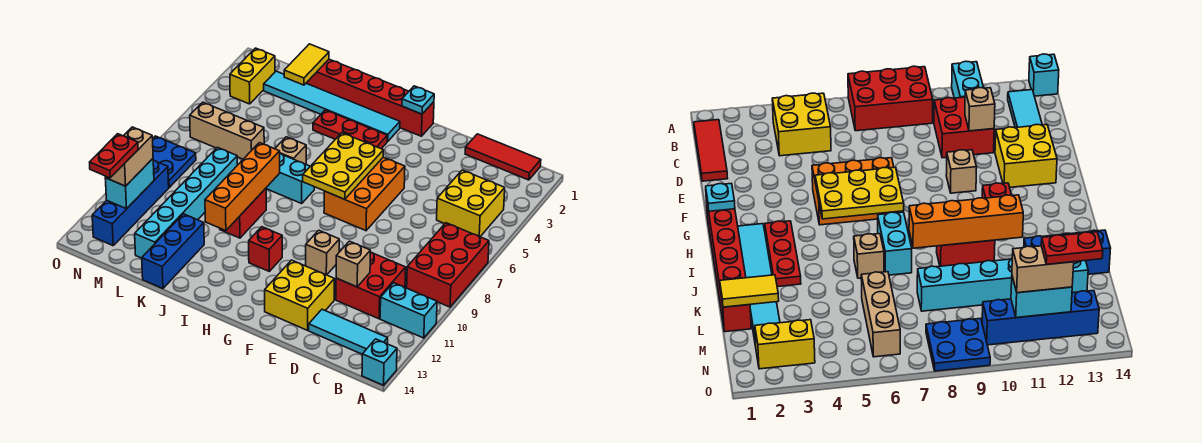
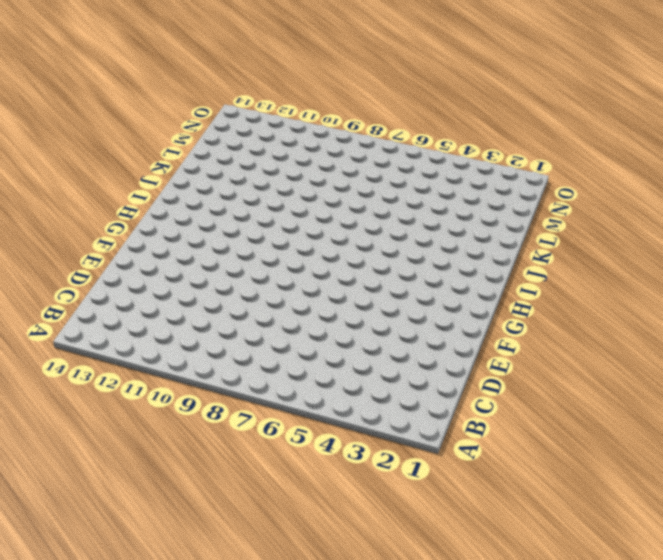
none -> red 2x3 brick [407,223,489,307]
none -> cyan 1x2 brick [380,283,437,338]
none -> cyan 1x1 brick [362,339,397,385]
none -> red 1x3 tile [465,134,541,180]

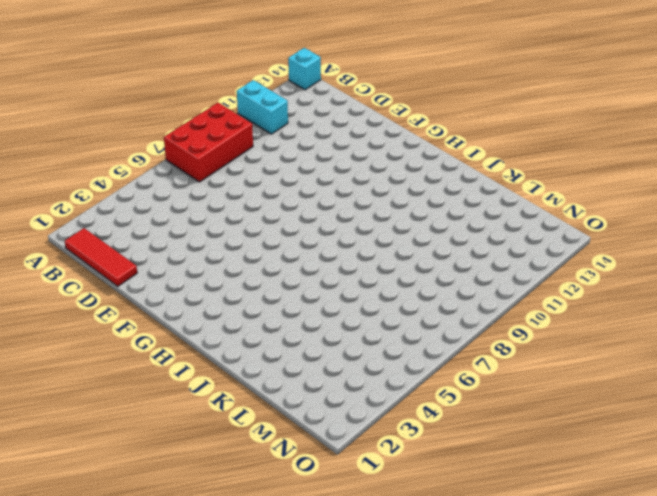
none -> yellow 2x2 brick [437,170,505,237]
none -> cyan 1x3 tile [309,309,388,354]
none -> red 2x2 brick [336,252,406,319]
none -> yellow 2x2 brick [265,260,334,330]

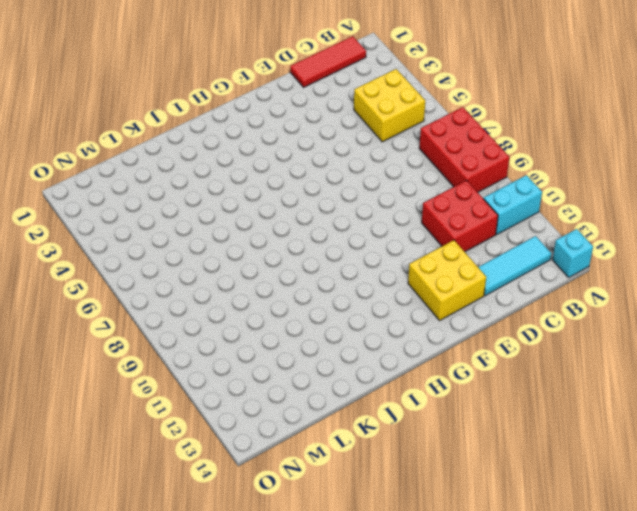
none -> orange 2x3 brick [324,157,405,231]
none -> tan 1x1 brick [306,230,339,275]
none -> red 1x6 brick [306,59,434,136]
none -> cyan 1x6 tile [264,71,400,142]

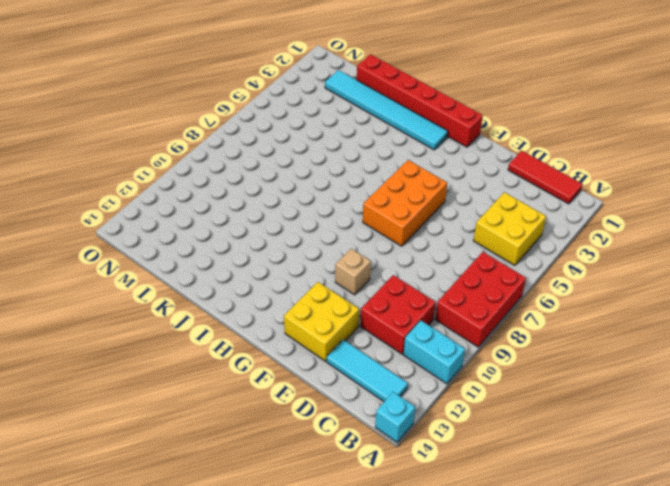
none -> red 1x3 plate [313,110,387,149]
none -> red 1x1 brick [249,227,282,271]
none -> cyan 1x2 brick [266,153,314,203]
none -> tan 1x1 brick [275,137,306,164]

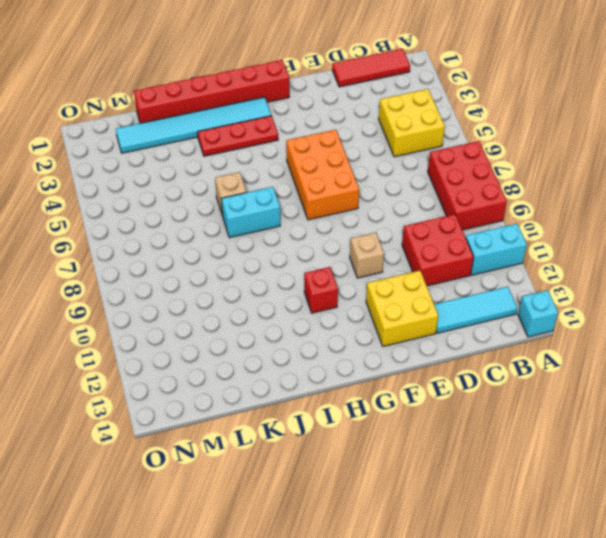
none -> red 1x2 brick [220,188,266,238]
none -> blue 1x3 brick [142,214,204,289]
none -> tan 1x3 brick [190,102,264,159]
none -> cyan 1x6 brick [135,147,237,258]

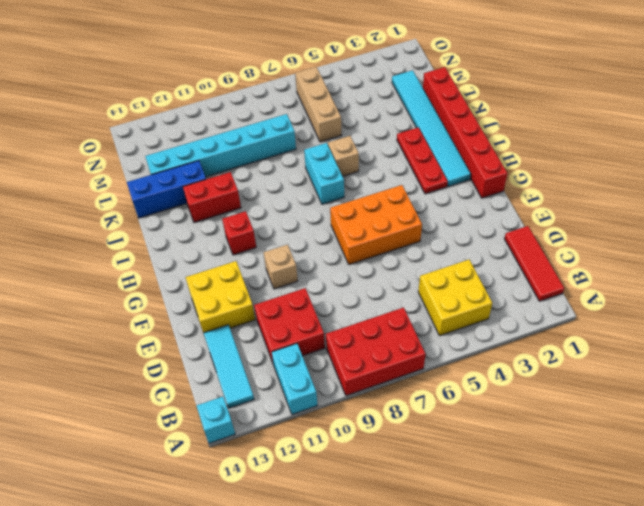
red 1x2 brick [183,172,241,222] -> red 1x2 brick moved to [220,188,266,238]
none -> yellow 1x2 brick [230,48,275,104]
none -> blue 2x2 plate [153,136,196,187]
none -> blue 1x4 brick [92,160,169,246]
none -> tan 1x1 brick [336,241,370,287]

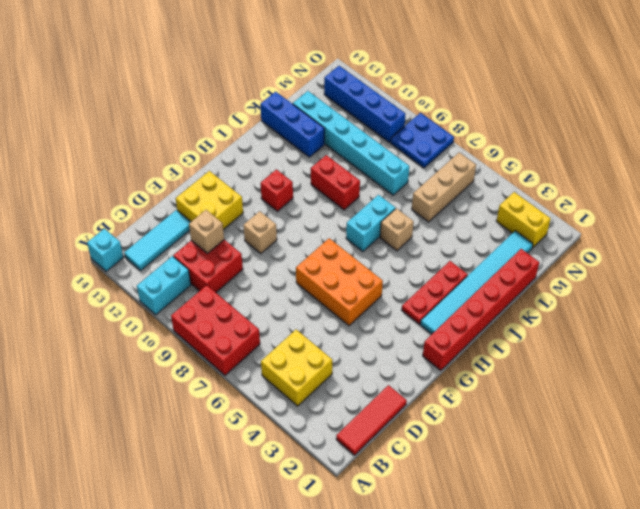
none -> cyan 1x1 plate [402,86,434,114]
none -> yellow 2x3 plate [303,133,384,199]
none -> orange 1x4 brick [205,143,280,231]
none -> yellow 1x2 tile [284,44,329,85]

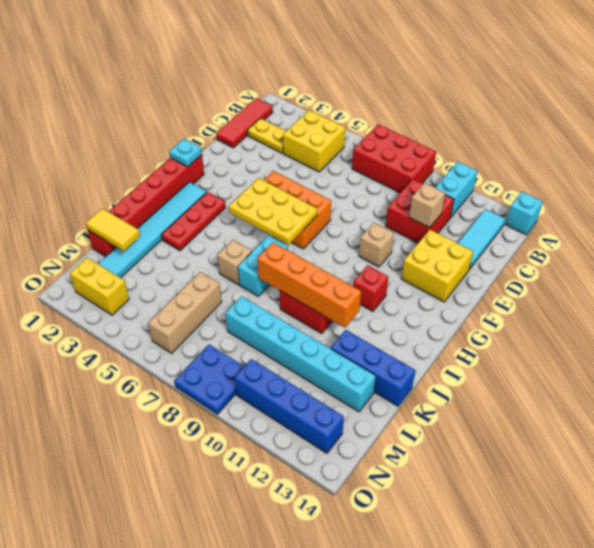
yellow 1x2 plate [248,118,286,153] -> none
none -> cyan 1x2 brick [105,159,154,209]
none -> tan 1x2 brick [105,127,153,186]
none -> red 1x2 plate [90,134,138,178]

